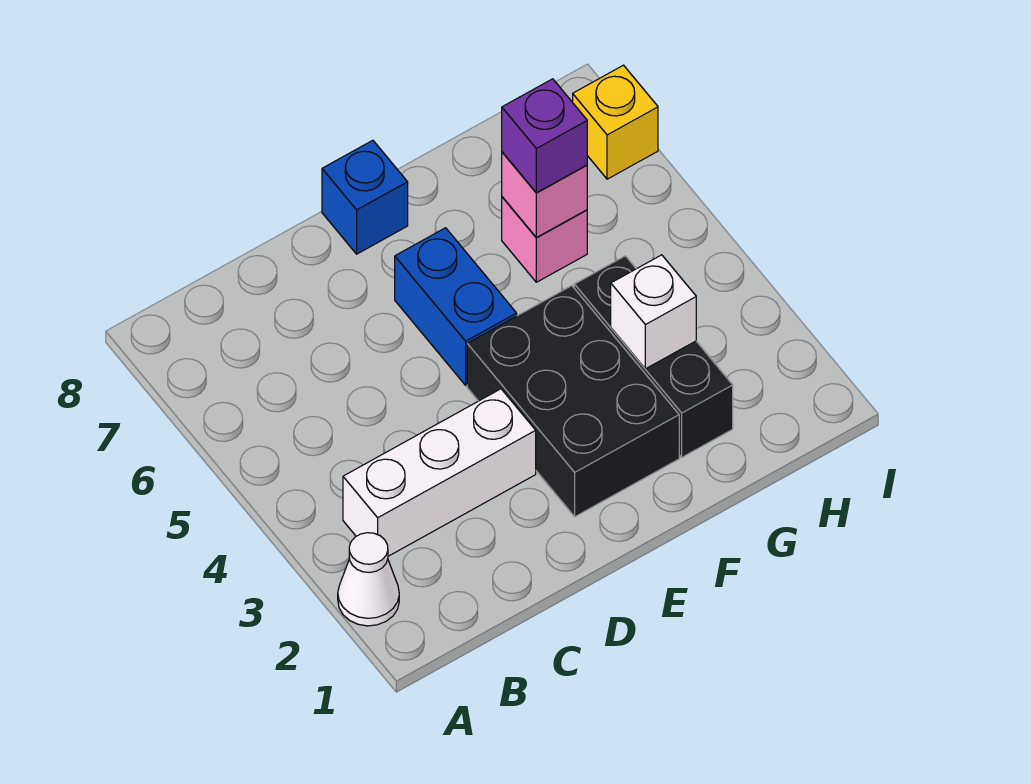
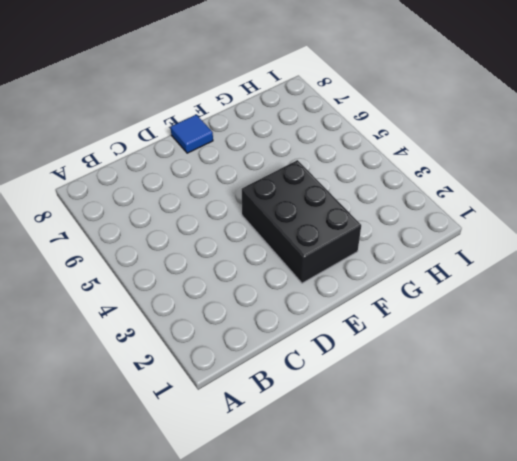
blue 1x1 tile [171,115,213,153] -> blue 1x1 brick [322,140,408,254]
none -> white 1x1 cone [338,533,399,626]
none -> white 1x3 brick [343,389,536,556]

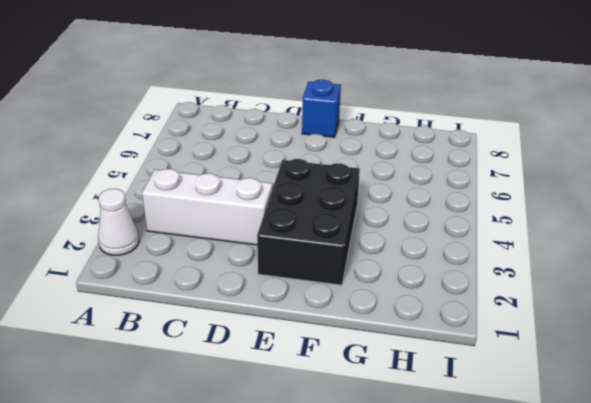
none -> blue 1x2 brick [395,228,517,385]
none -> black 1x3 brick [574,256,733,457]

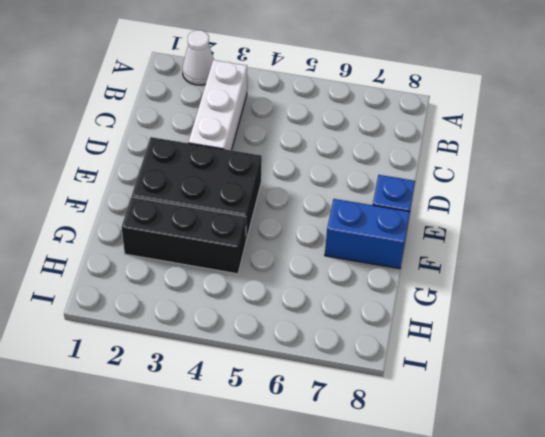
blue 1x2 brick [325,199,410,269] -> blue 1x2 brick moved to [395,228,517,385]
none -> pink 1x1 brick [502,197,587,282]
none -> yellow 1x1 brick [573,65,658,179]

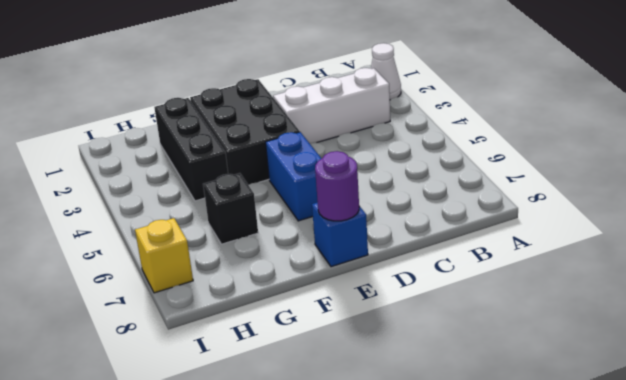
purple 1x1 round brick [315,151,359,221] -> none
black 1x1 brick [203,173,258,244] -> pink 1x1 brick [502,197,587,282]
none -> white 1x1 brick [611,255,696,369]
none -> pink 1x1 brick [502,152,587,238]

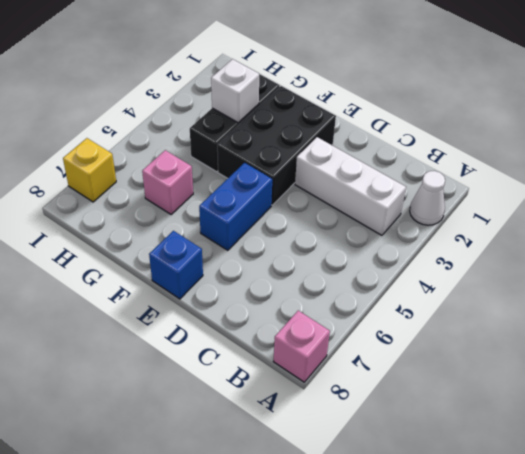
pink 1x1 brick [273,311,330,382] -> pink 1x1 brick moved to [502,152,587,238]
none -> purple 1x1 brick [502,79,587,193]

